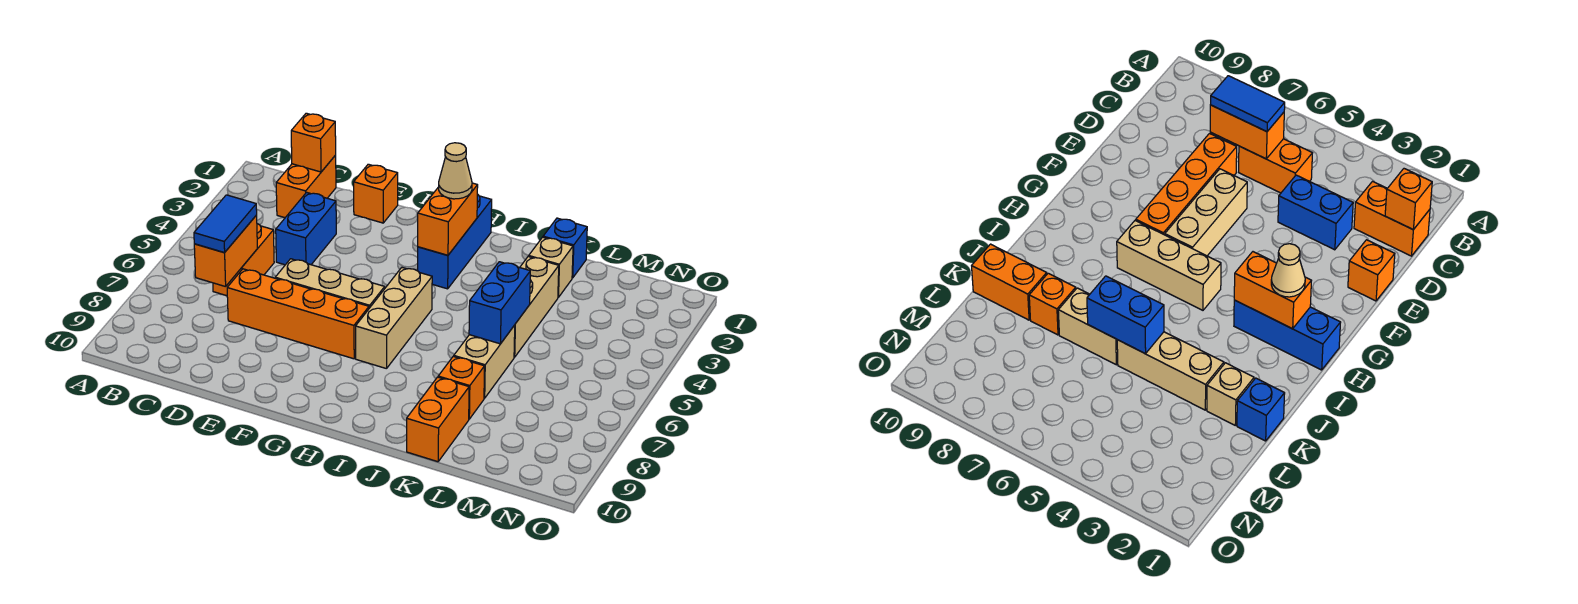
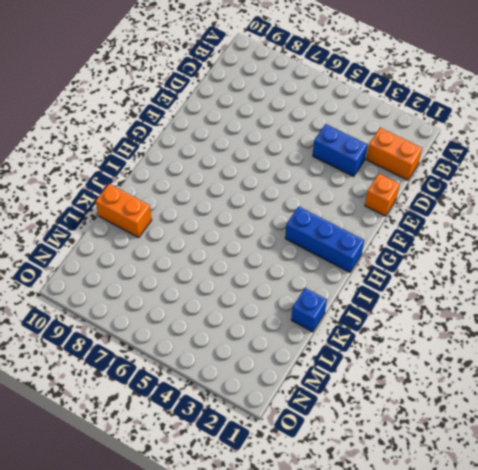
none -> orange 1x2 brick [213,224,274,296]
none -> orange 1x4 brick [227,269,369,359]
none -> tan 1x3 brick [275,259,385,308]

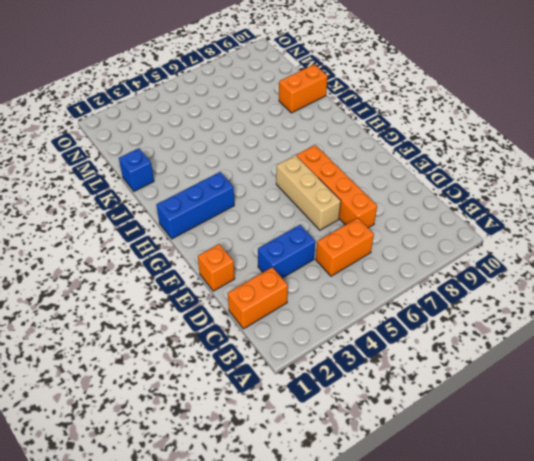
none -> tan 1x3 brick [356,268,432,369]
none -> tan 1x1 brick [529,237,573,297]
none -> tan 1x3 brick [514,256,559,357]

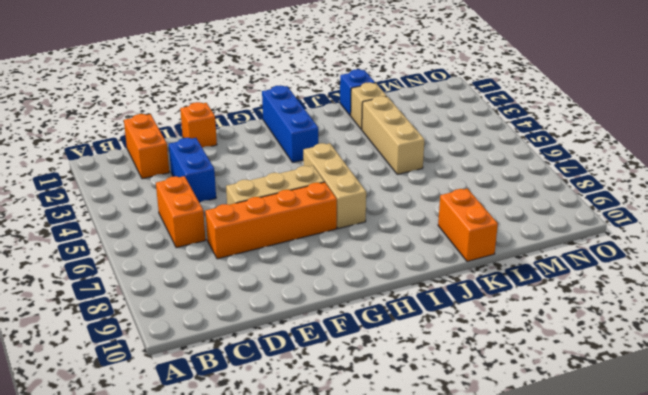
none -> tan 1x2 brick [454,325,515,398]
none -> orange 1x1 brick [438,356,485,419]
none -> orange 1x1 brick [291,113,336,172]

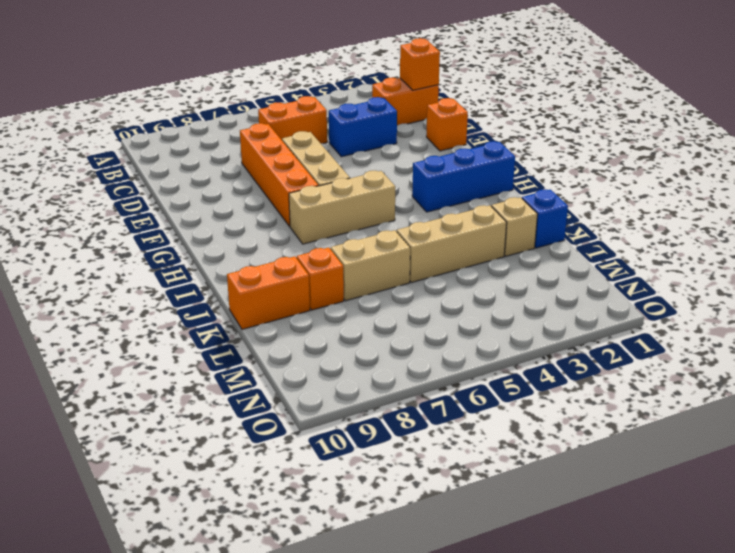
none -> orange 1x2 brick [194,215,257,287]
none -> orange 1x2 brick [418,183,478,255]
none -> blue 1x2 brick [469,262,530,344]

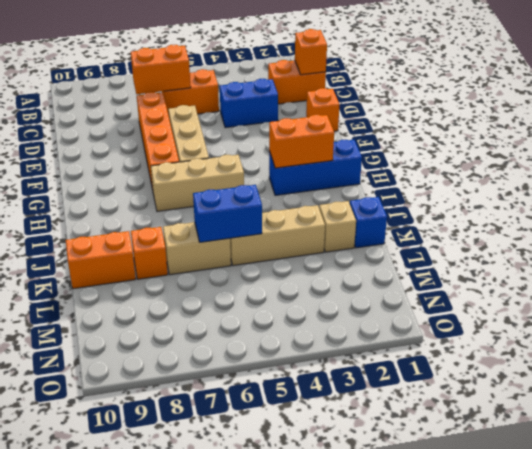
none -> blue 1x2 tile [194,195,257,253]
none -> tan 1x1 cone [439,143,472,199]

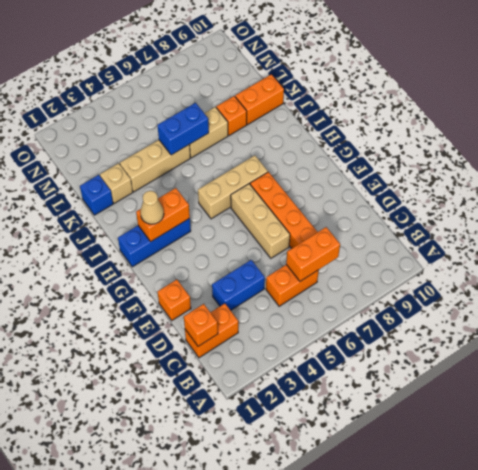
none -> blue 1x2 tile [194,195,257,253]

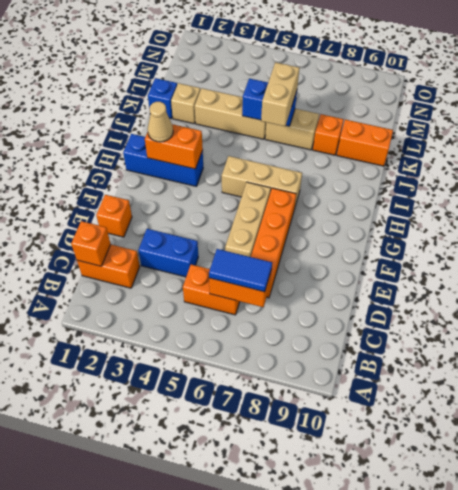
tan 1x2 brick [261,62,299,126] -> none

